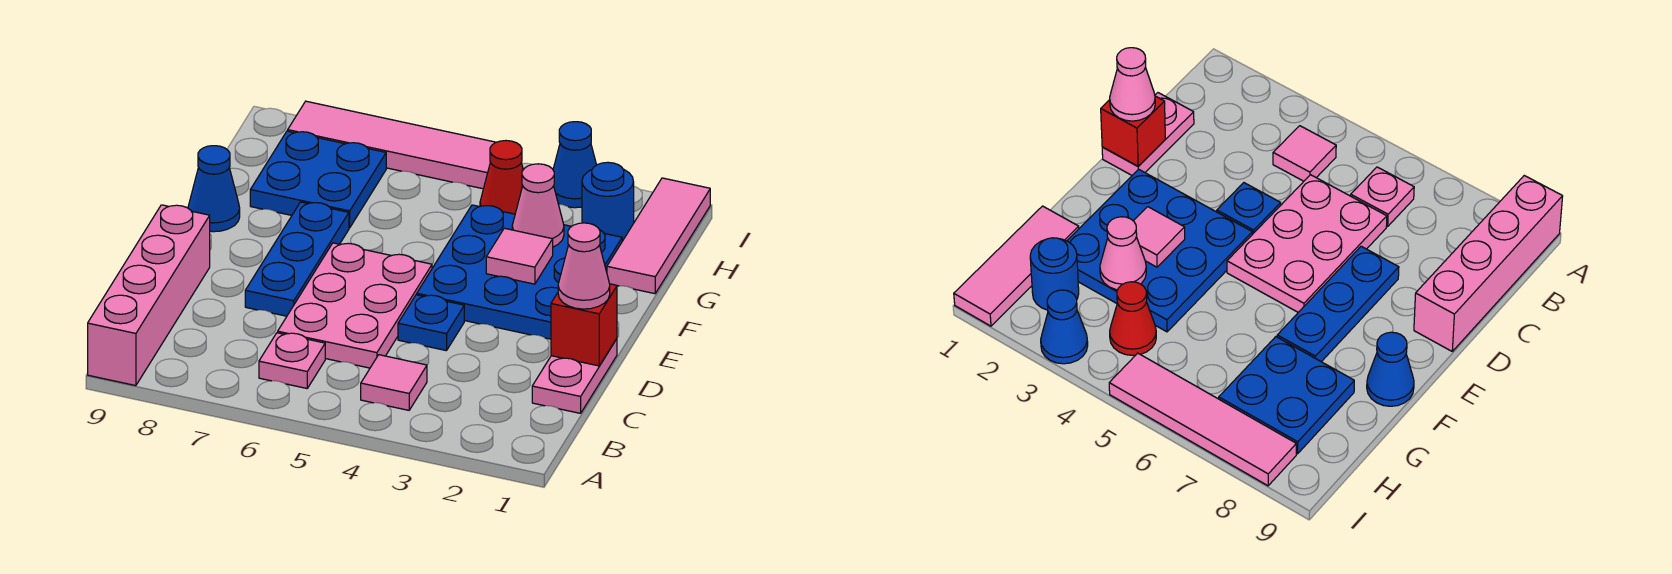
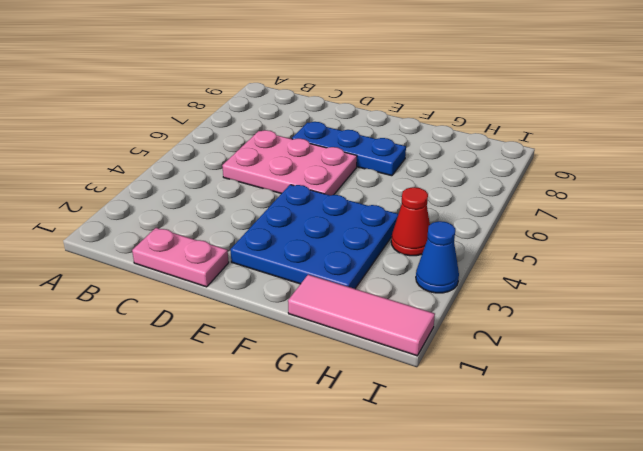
none -> pink 1x4 brick [88,205,210,386]
none -> pink 1x1 tile [361,355,427,410]
none -> pink 1x1 plate [259,333,325,388]

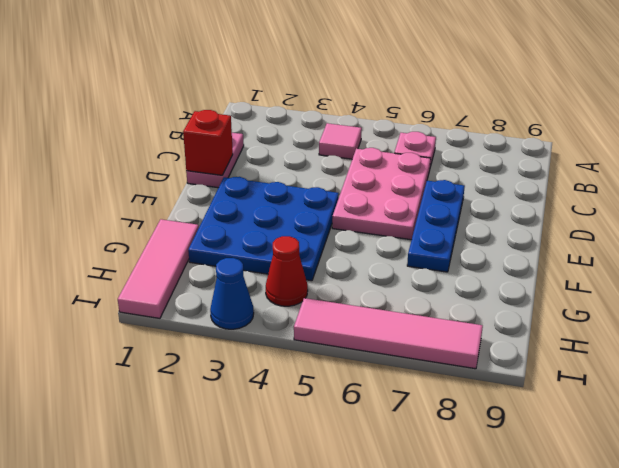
none -> pink 1x4 brick [88,205,210,386]
none -> blue 1x1 plate [398,295,464,351]
none -> blue 1x1 cone [188,146,240,232]

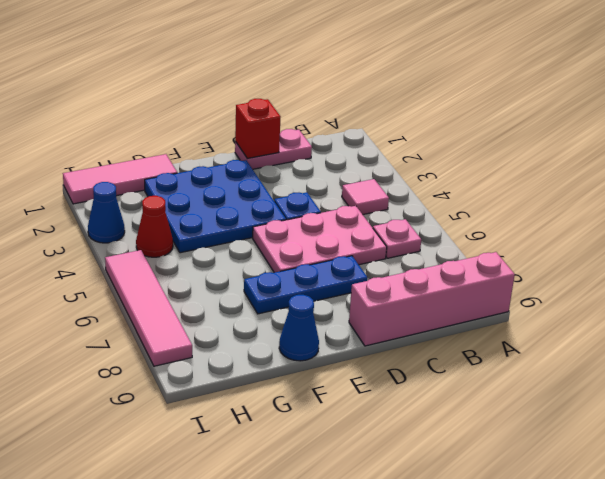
none -> blue 2x2 plate [250,131,386,228]
none -> blue 1x1 round brick [582,162,634,241]
none -> pink 1x1 tile [486,228,553,284]

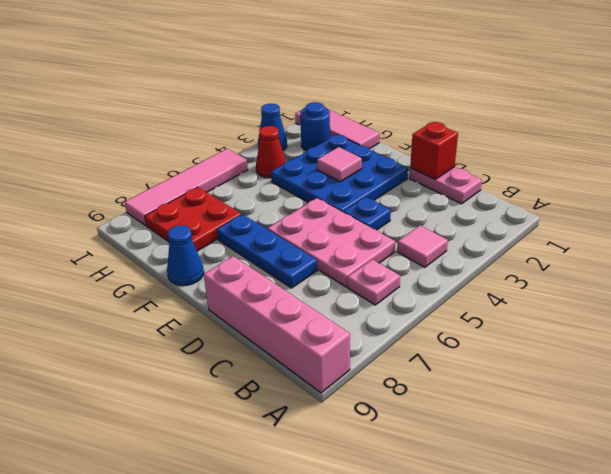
red 2x2 plate [145,187,241,251] -> blue 2x2 plate [250,131,386,228]
none -> pink 1x1 cone [512,164,564,247]
none -> pink 1x1 cone [558,223,610,309]

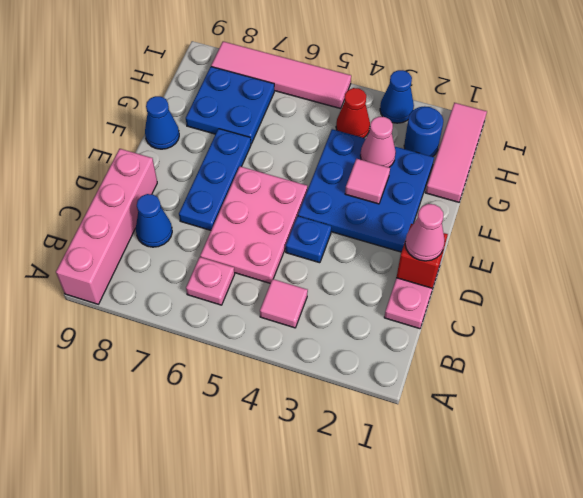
blue 1x1 cone [136,194,172,247] -> none

